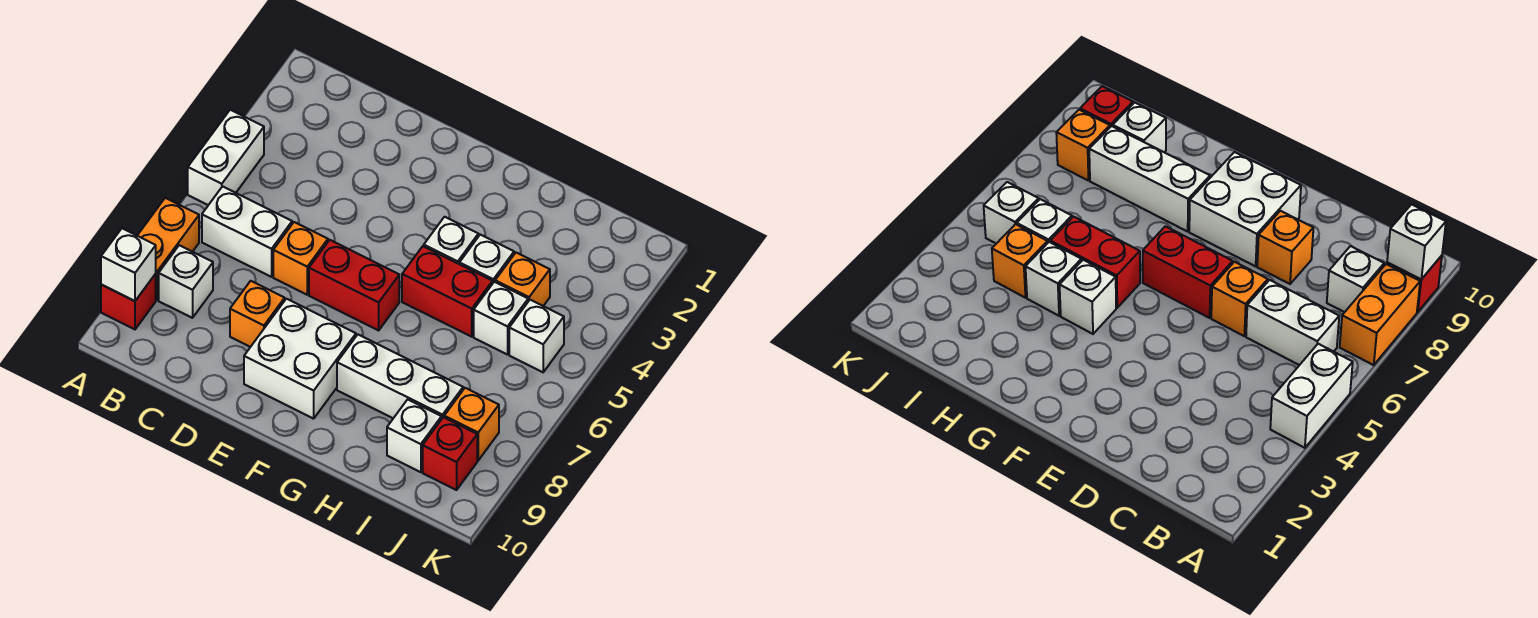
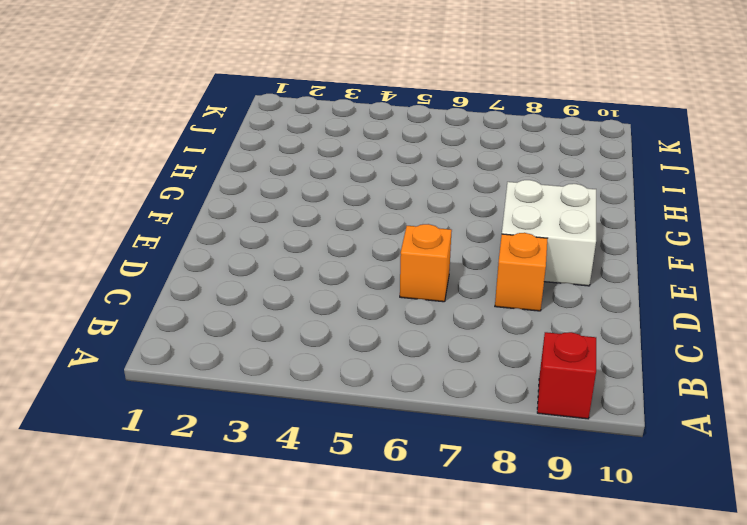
none -> white 1x2 brick [188,110,264,205]
none -> orange 1x2 brick [137,198,199,300]
none -> white 1x2 brick [202,186,292,277]

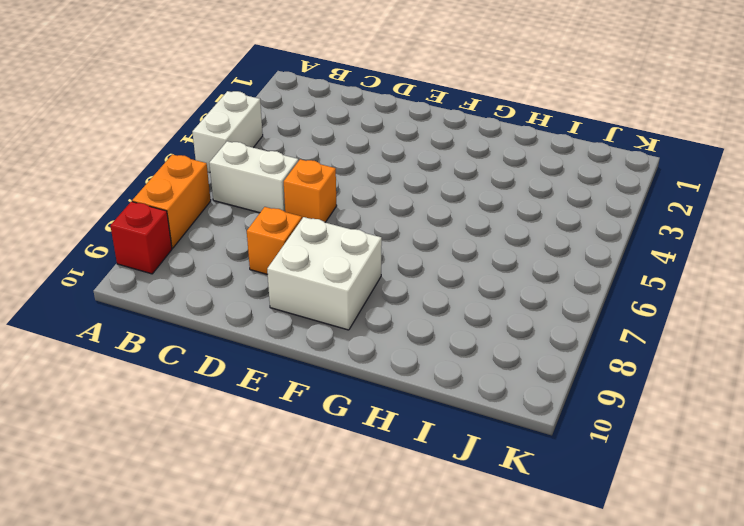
none -> white 1x1 brick [159,245,213,318]
none -> red 1x2 brick [309,240,399,330]
none -> white 1x1 brick [424,217,478,264]

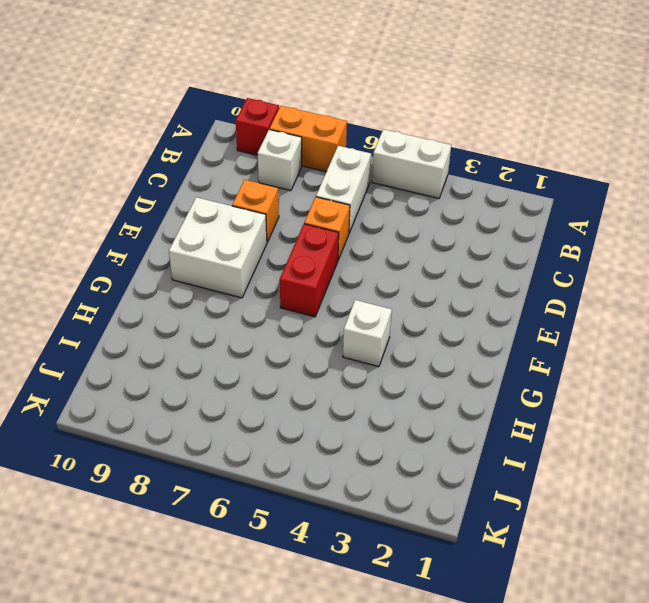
none -> red 1x2 brick [402,246,492,337]
none -> white 1x3 brick [337,335,463,418]
none -> white 1x1 brick [459,235,514,284]

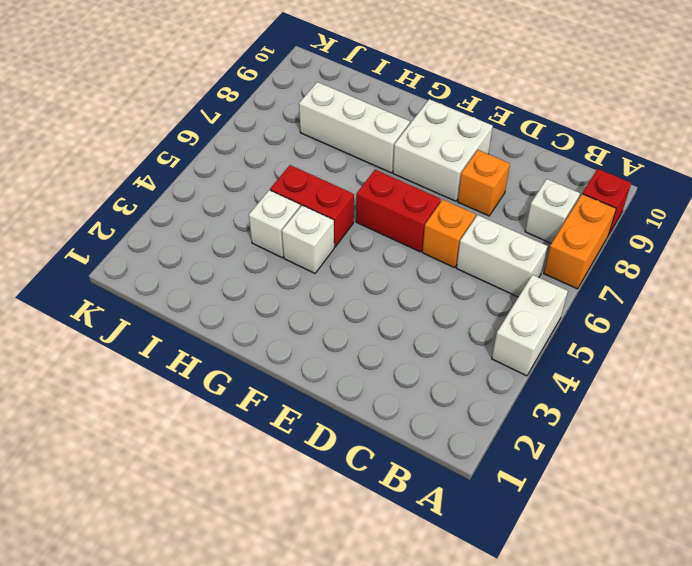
none -> orange 1x1 brick [495,253,550,306]
none -> white 1x1 brick [474,282,528,355]
none -> white 1x1 brick [387,399,442,472]

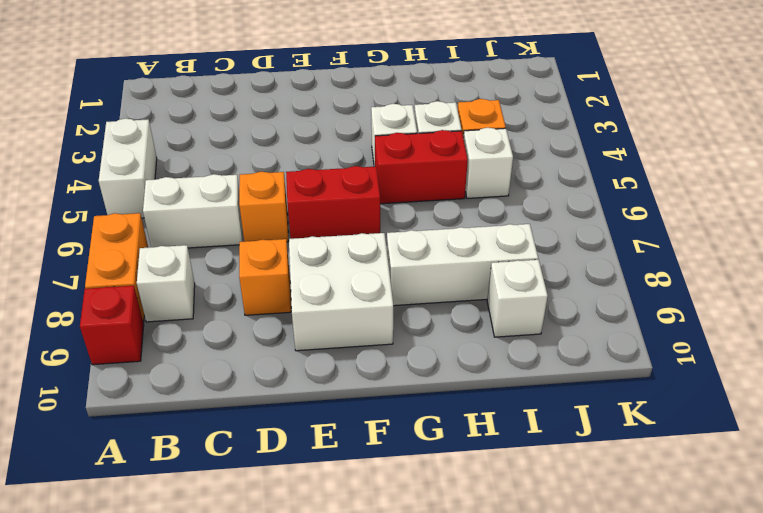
none -> white 1x1 brick [509,300,564,372]
none -> orange 1x1 brick [444,388,499,460]
none -> red 1x1 brick [423,417,477,490]

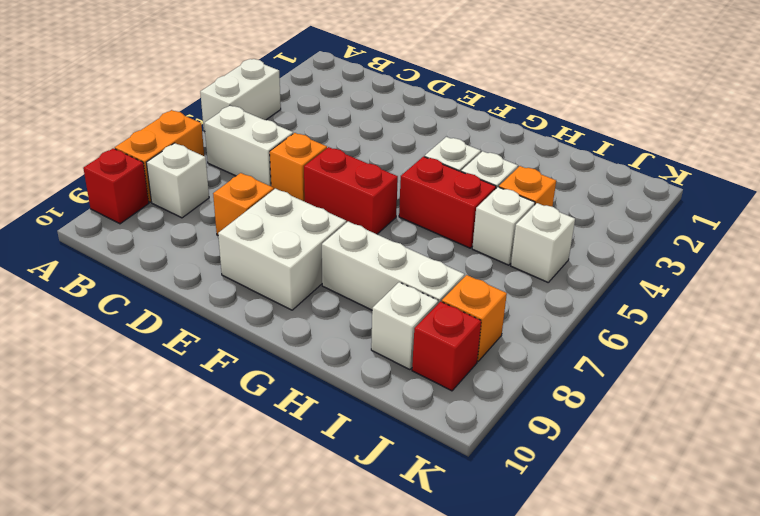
none -> white 1x1 brick [101,228,156,301]

